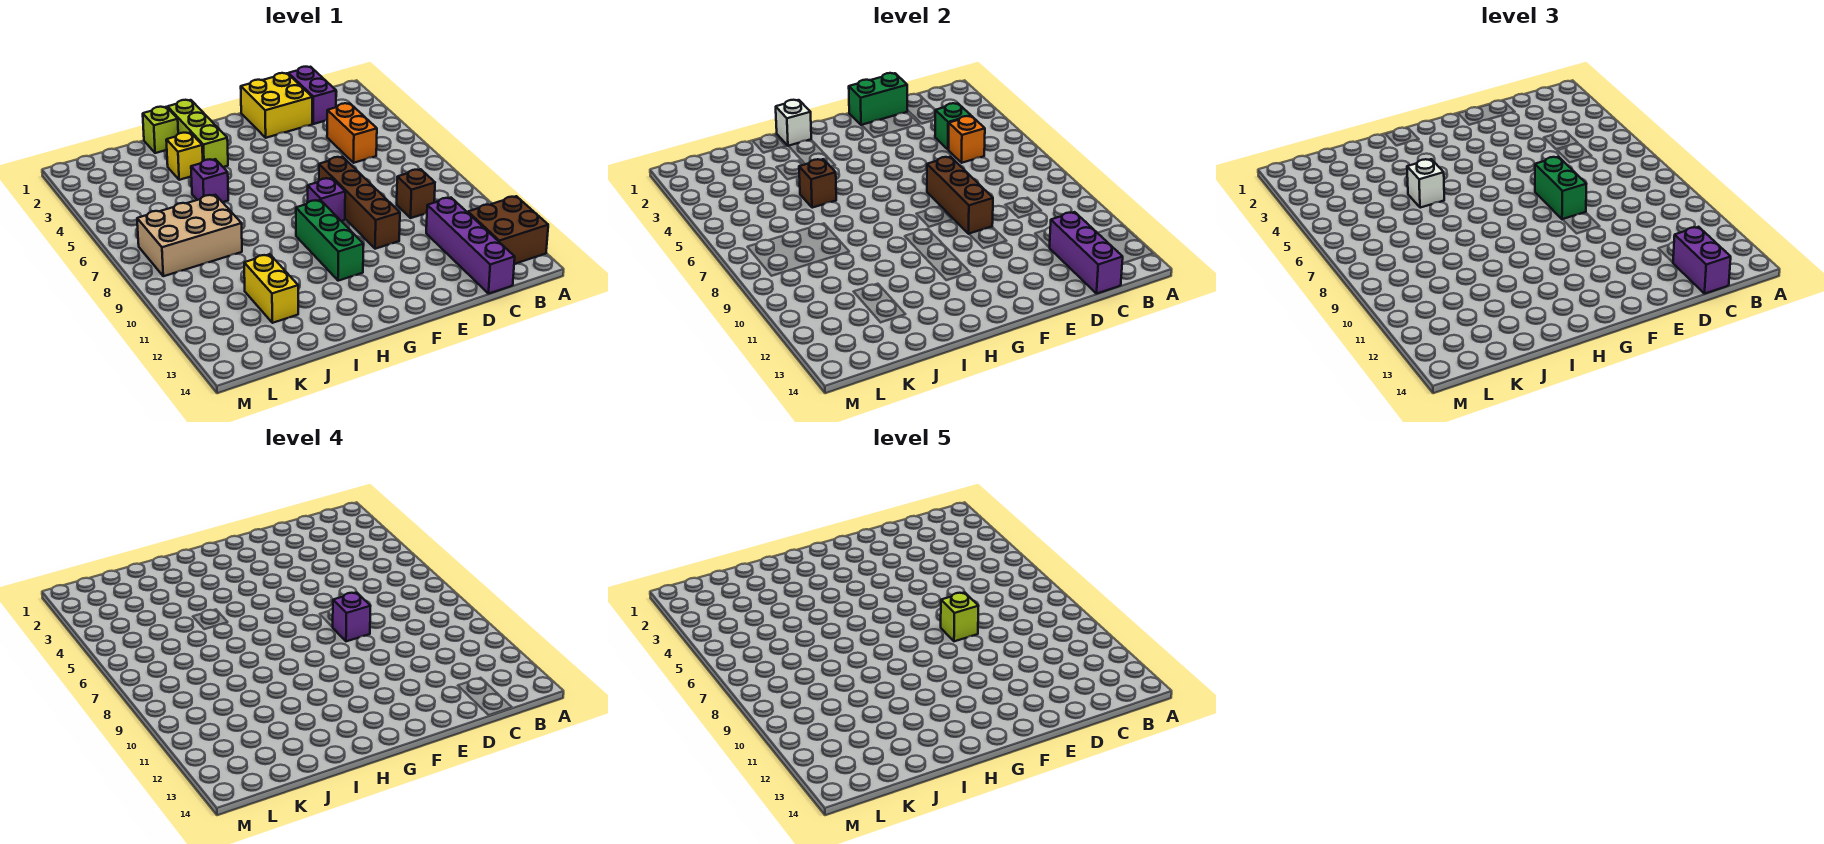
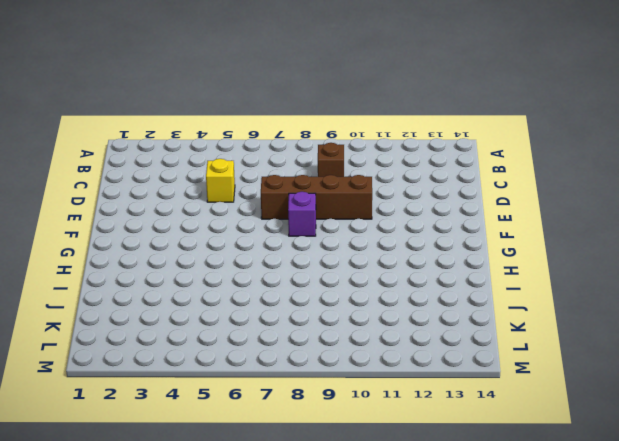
yellow 1x1 brick [206,159,235,202] -> yellow 1x1 brick moved to [166,132,203,180]
none -> brown 2x2 brick [468,196,548,264]
none -> purple 1x2 brick [288,67,336,124]
none -> orange 1x2 brick [327,103,377,163]

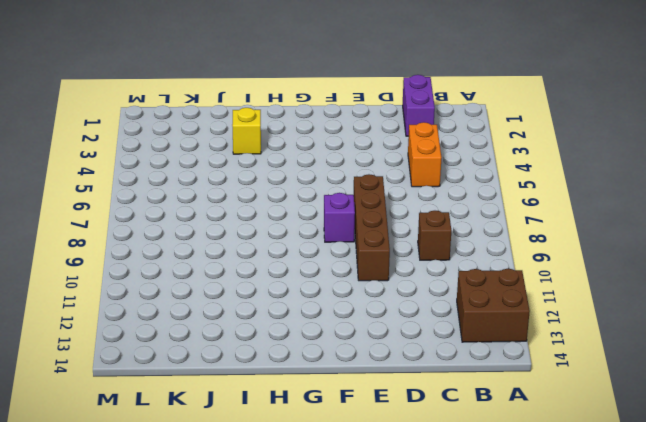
none -> purple 1x4 brick [426,198,515,294]
none -> yellow 2x2 brick [241,73,312,138]
none -> green 1x3 brick [296,200,364,281]

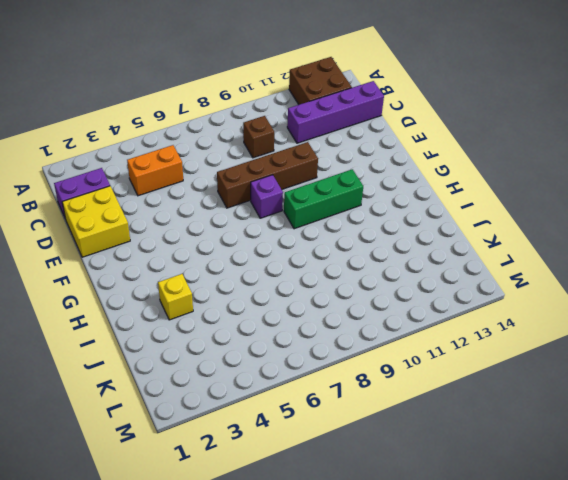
none -> lime 1x3 brick [168,100,228,167]
none -> lime 1x1 brick [143,107,178,153]
none -> purple 1x1 brick [191,159,228,202]

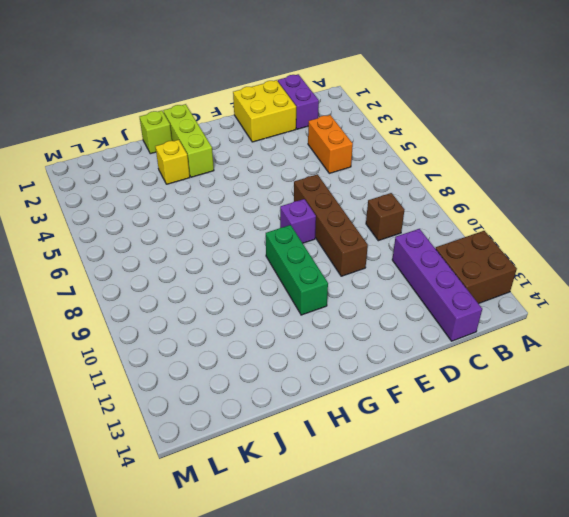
none -> purple 1x1 brick [191,159,228,202]
none -> tan 2x3 brick [137,195,242,276]
none -> yellow 1x2 brick [244,254,298,323]

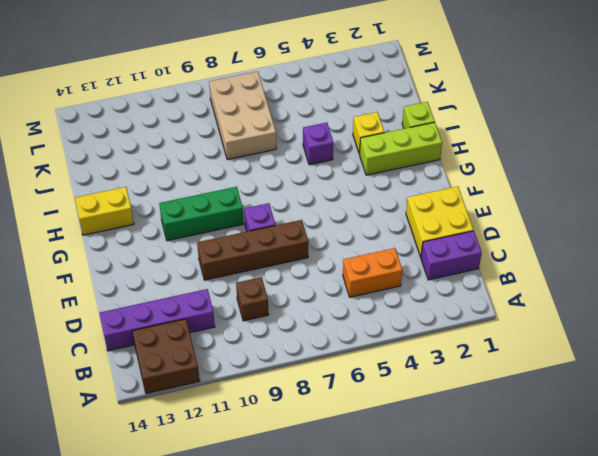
yellow 1x2 brick [75,187,134,235] -> yellow 1x2 brick moved to [244,254,298,323]
none -> green 1x1 brick [935,103,971,149]
none -> orange 1x1 brick [948,116,985,163]
none -> purple 1x3 brick [1050,212,1123,294]

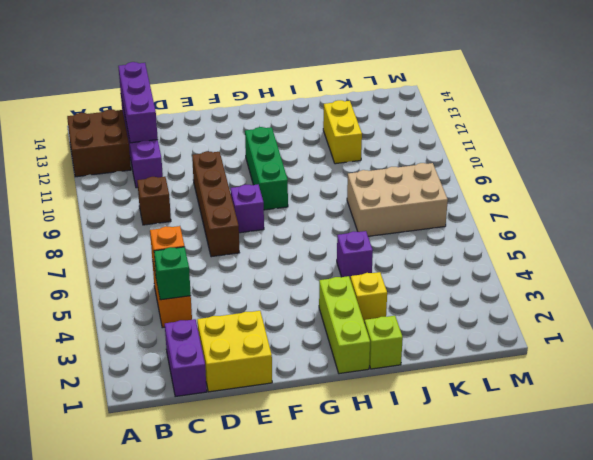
none -> green 1x2 brick [849,73,907,125]
none -> brown 1x3 brick [927,157,993,234]
none -> white 1x1 brick [776,100,811,146]

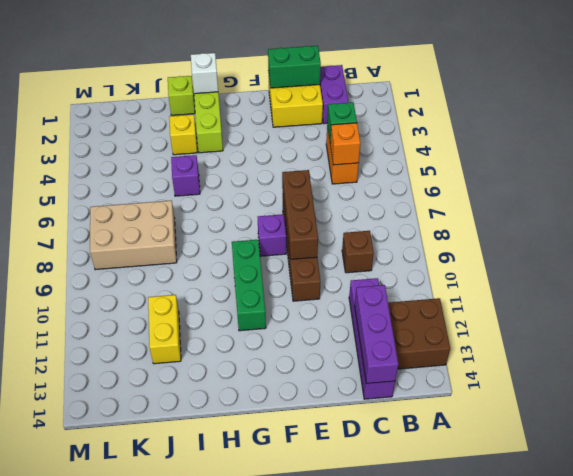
none -> brown 1x1 brick [799,159,836,208]
none -> purple 1x2 brick [1673,227,1731,294]
none -> green 1x2 brick [1535,157,1586,219]

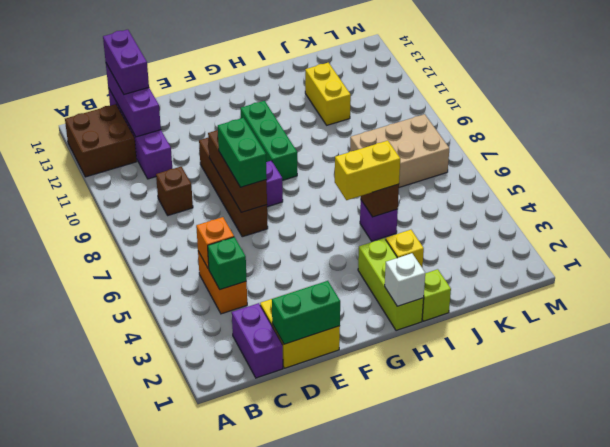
yellow 1x2 brick [335,141,400,200] -> white 1x1 brick [1407,159,1444,208]
none -> purple 1x1 brick [333,592,370,641]
none -> lime 1x1 brick [941,592,978,641]

